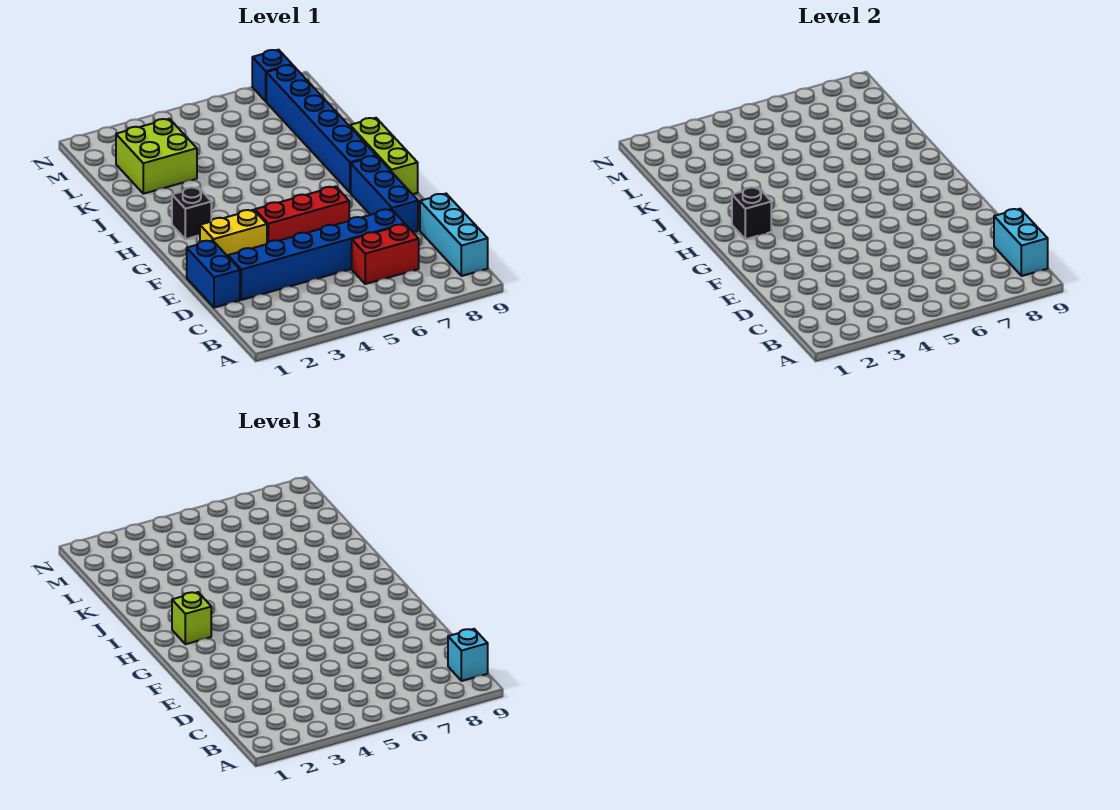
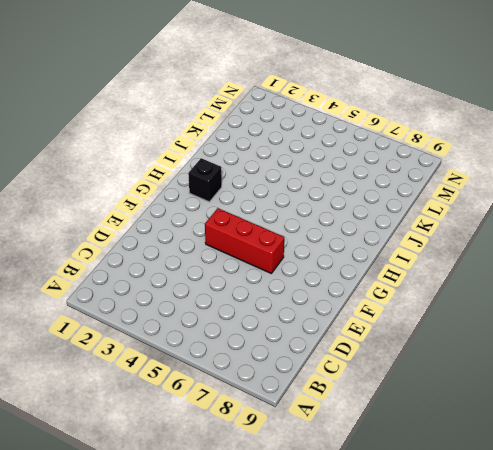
none -> cyan 1x3 brick [420,194,488,276]
none -> red 1x2 brick [352,224,419,284]
none -> blue 1x2 brick [187,240,240,308]

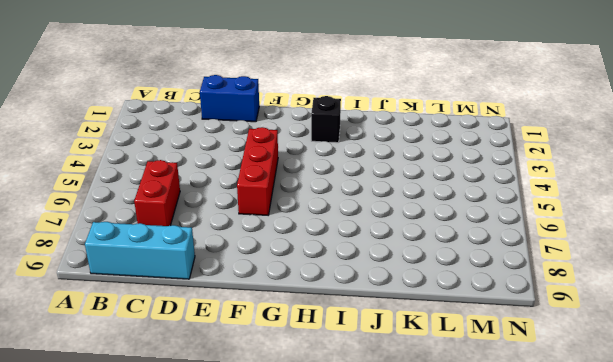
none -> blue 1x6 brick [228,209,404,300]
none -> blue 1x3 brick [351,156,418,232]
none -> yellow 1x2 brick [200,210,267,256]

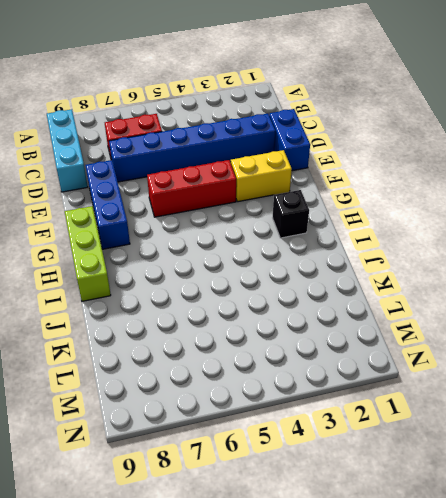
none -> blue 1x6 brick [266,65,376,193]
none -> lime 2x2 brick [116,119,197,194]
none -> blue 1x1 brick [252,50,292,101]

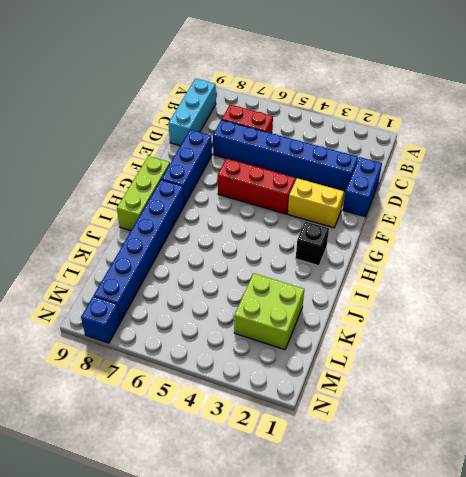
none -> cyan 1x2 brick [994,209,1048,276]
none -> black 1x1 brick [732,187,771,239]
none -> cyan 1x1 brick [448,629,488,681]

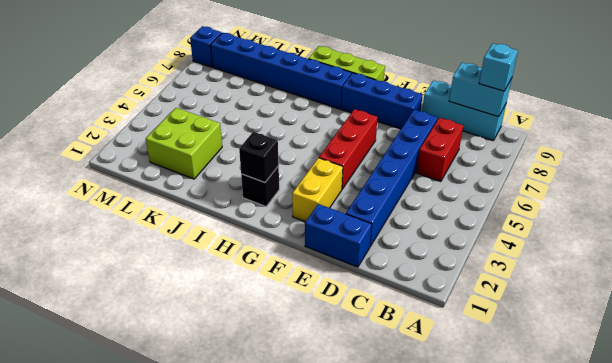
none -> lime 1x1 brick [172,592,211,644]

